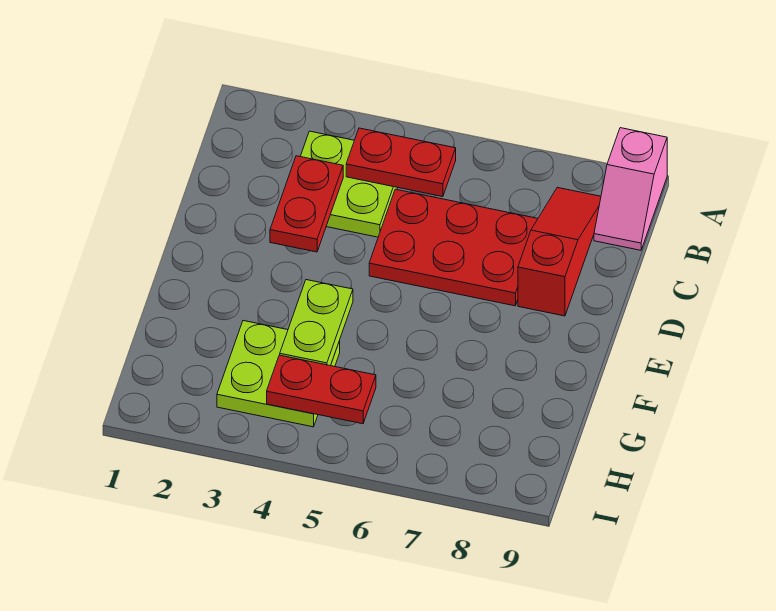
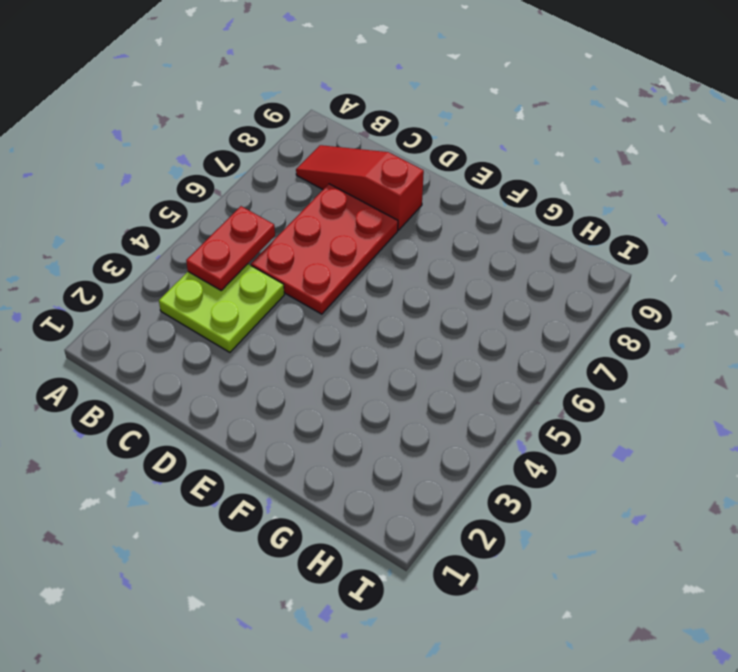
none -> pink 1x2 slope [594,128,667,250]
none -> lime 2x2 plate [217,321,340,427]

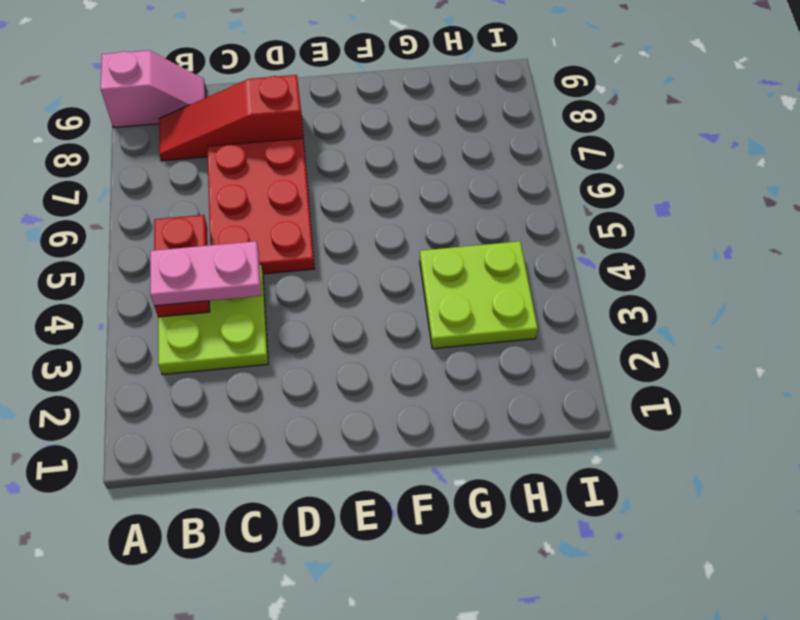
pink 1x2 plate [150,241,261,306] -> none
none -> red 1x2 plate [270,156,343,252]
none -> lime 1x2 plate [280,280,353,366]

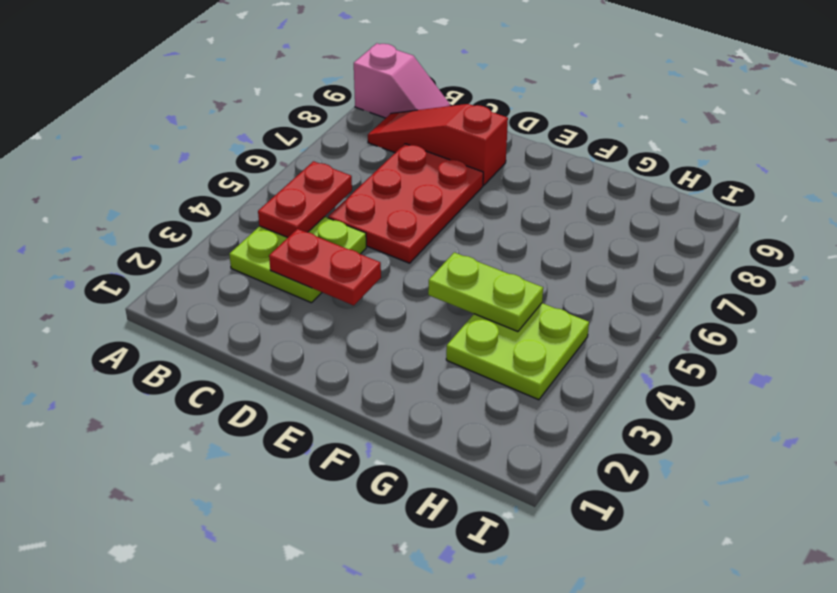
none -> red 1x2 plate [267,355,376,424]

